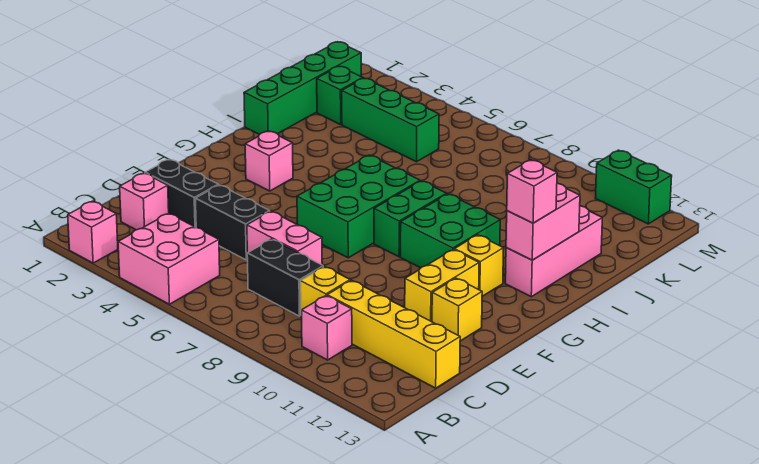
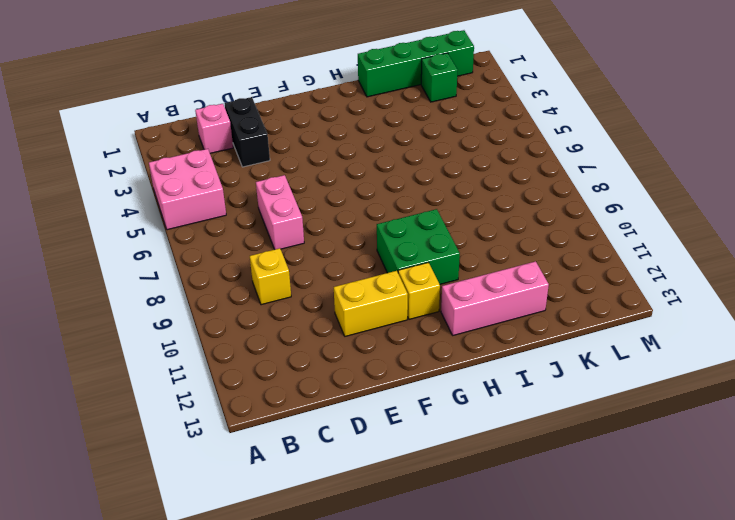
none -> pink 1x1 brick [68,201,118,263]
none -> pink 1x1 brick [301,296,352,360]
none -> black 1x2 brick [247,239,323,316]

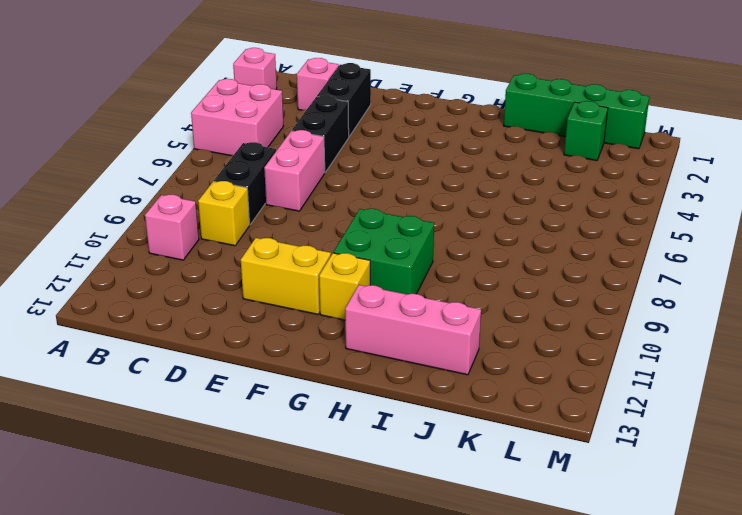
none -> yellow 1x4 brick [327,280,460,388]
none -> yellow 1x1 brick [432,278,482,341]
none -> green 2x3 brick [297,155,420,258]

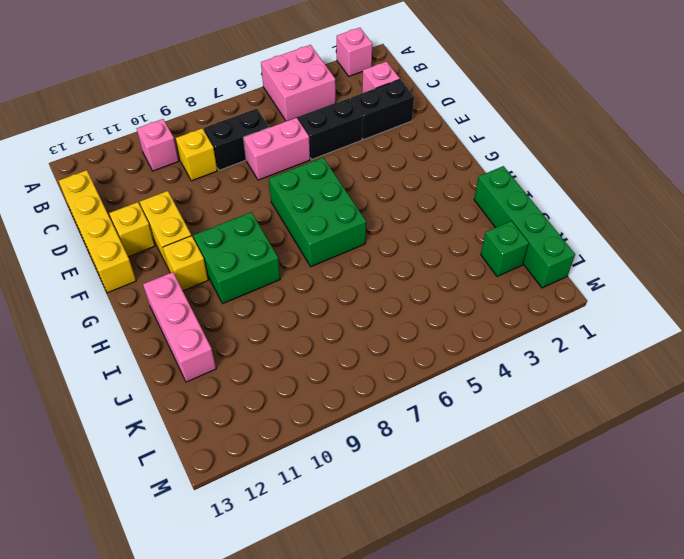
yellow 1x4 brick [59,170,136,293] -> yellow 1x4 brick turned to [327,280,460,388]
none -> pink 1x1 brick [245,131,293,191]
none -> green 1x2 brick [374,181,447,257]
none -> green 1x3 brick [342,78,439,162]

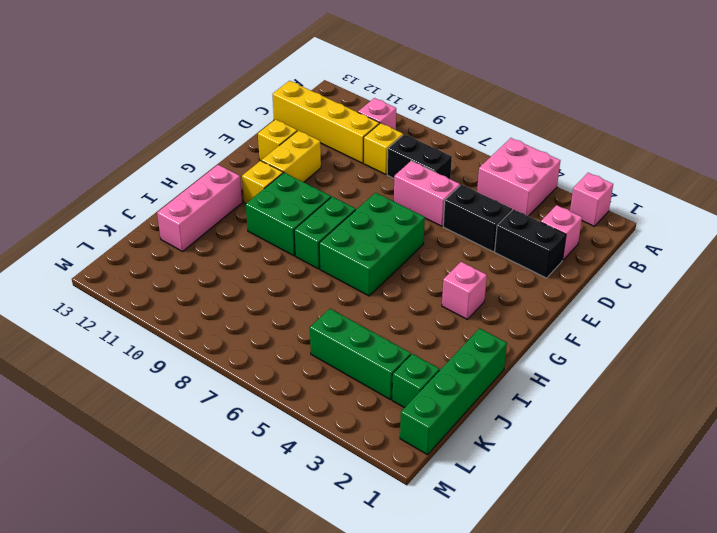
none -> green 1x2 brick [595,150,672,224]
none -> pink 1x2 brick [506,183,580,260]
none -> pink 1x1 brick [507,160,557,223]

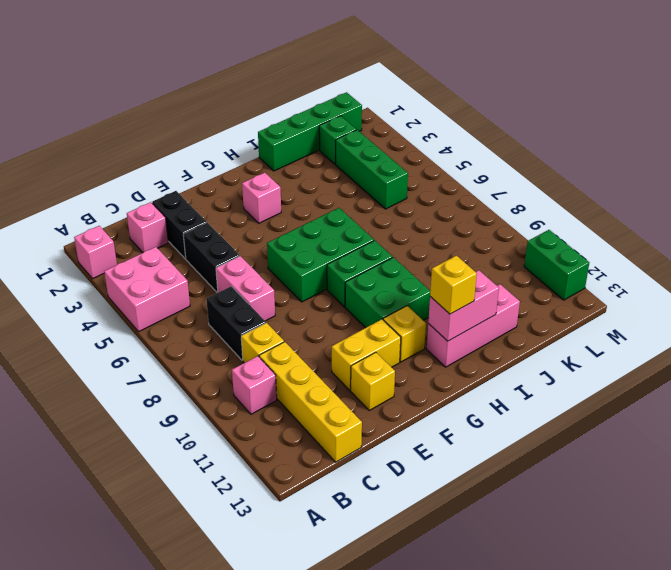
yellow 1x1 brick [430,256,477,314] -> pink 1x1 brick [507,160,557,223]

